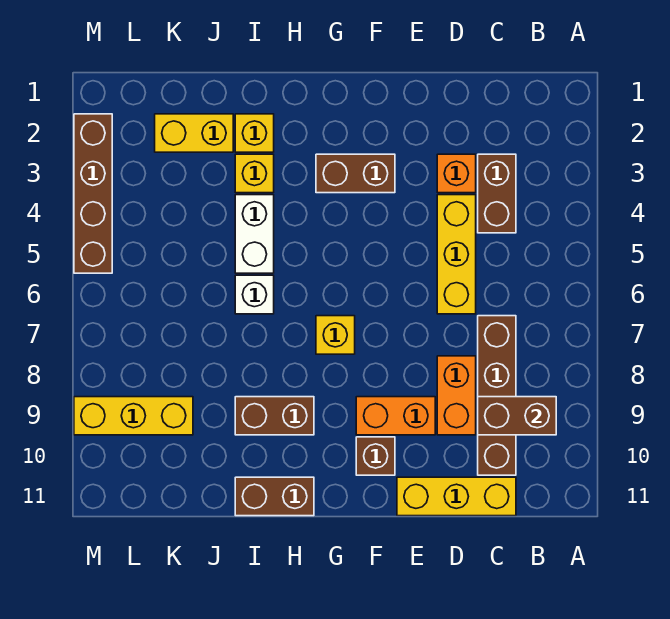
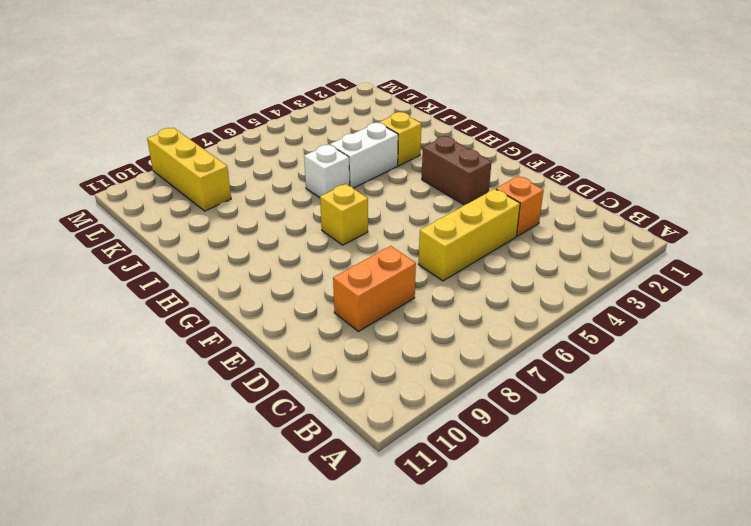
none -> brown 1x2 brick [478,154,516,233]
none -> brown 1x4 brick [478,316,516,475]
none -> yellow 1x3 brick [397,477,516,516]

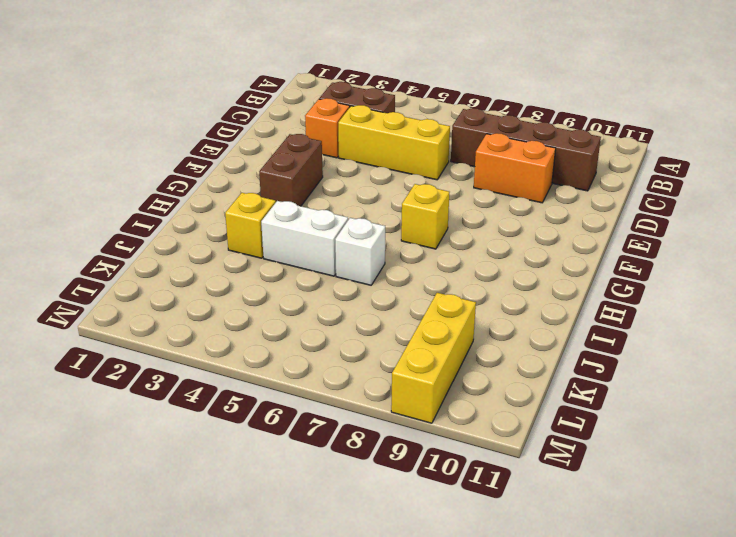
none -> yellow 1x3 brick [397,477,516,516]
none -> orange 1x2 brick [356,397,435,435]
none -> brown 1x1 brick [356,437,395,475]

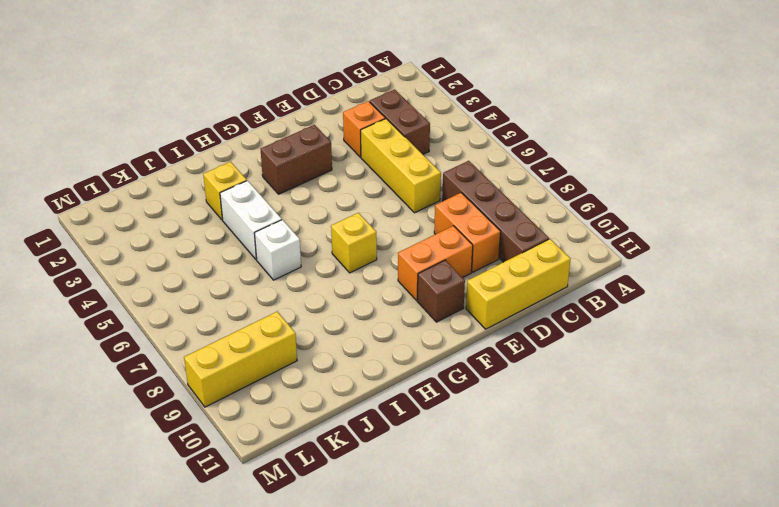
none -> brown 1x2 brick [235,397,314,435]
none -> brown 1x2 brick [235,477,314,516]
none -> yellow 1x1 brick [235,114,274,152]

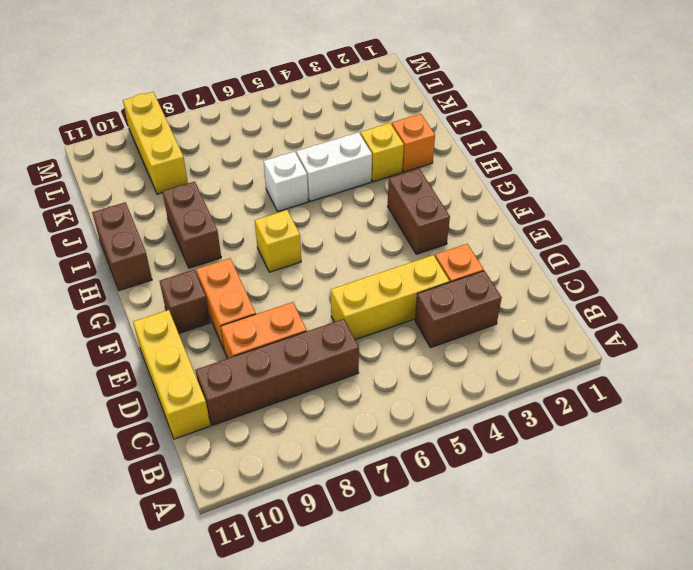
orange 1x1 brick [392,114,435,172] -> yellow 1x1 brick [235,114,274,152]
none -> yellow 1x2 brick [155,114,233,152]
none -> brown 1x4 brick [74,114,112,273]
none -> brown 1x2 brick [478,397,556,435]

